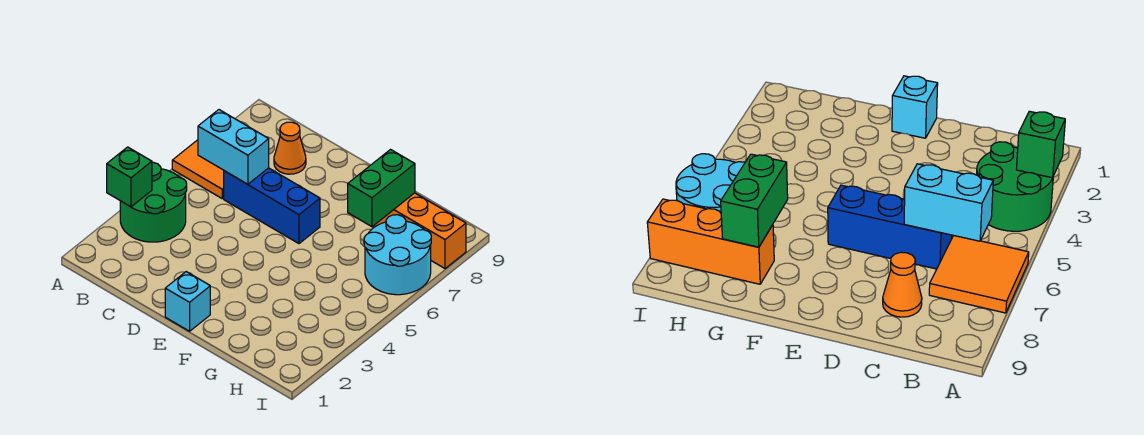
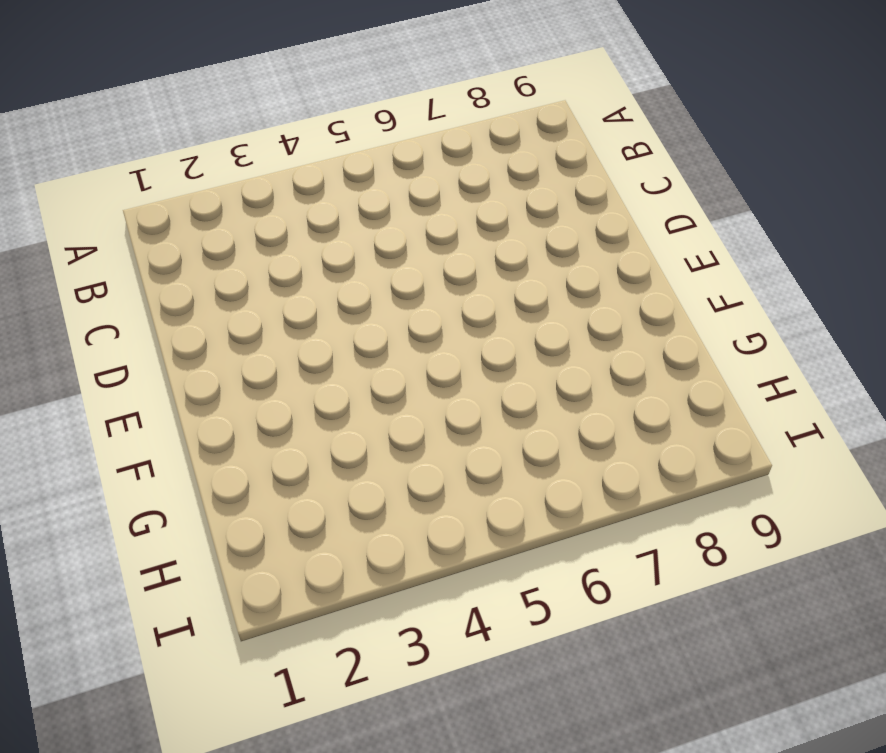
none -> green 2x2 round brick [120,162,187,242]
none -> orange 2x2 tile [172,140,224,198]

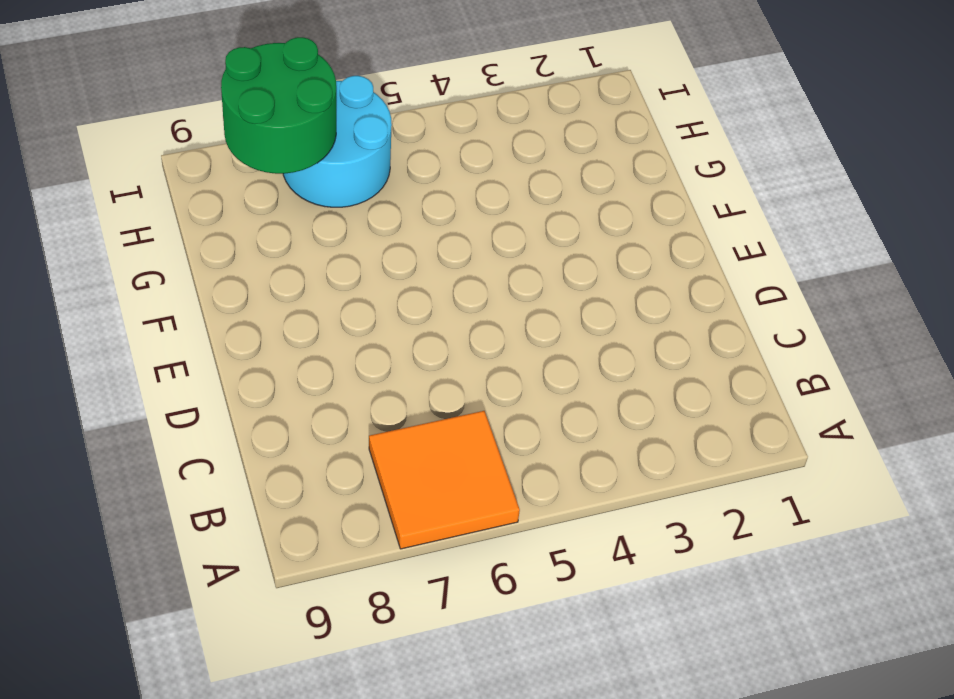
green 2x2 round brick [221,37,336,174] -> green 2x2 round brick moved to [120,162,187,242]
none -> blue 1x3 brick [224,168,320,244]
none -> orange 1x1 cone [274,122,306,174]

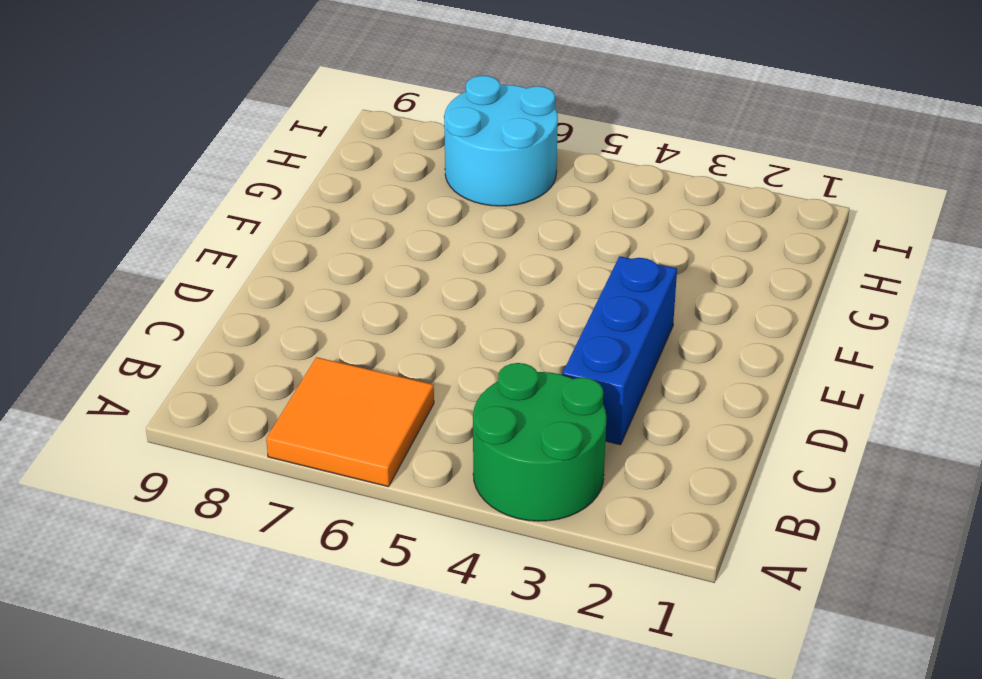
blue 1x3 brick [563,256,677,445] -> blue 1x3 brick moved to [224,168,320,244]
none -> orange 1x1 cone [274,122,306,174]
none -> cyan 1x1 brick [165,272,210,331]

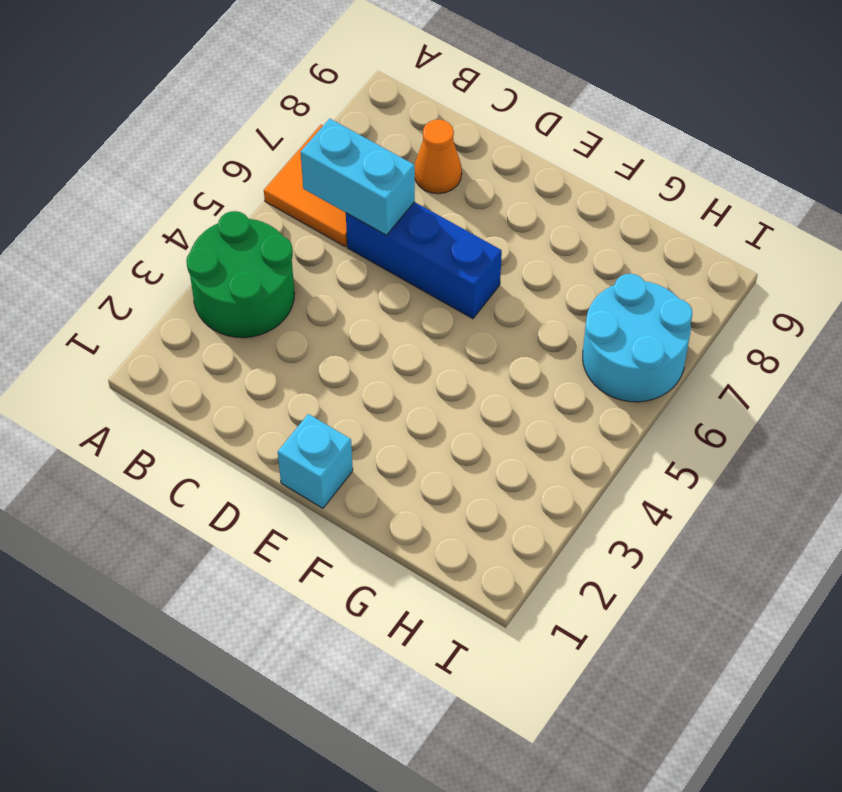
none -> orange 1x3 brick [373,193,466,269]
none -> green 1x1 brick [107,147,152,207]

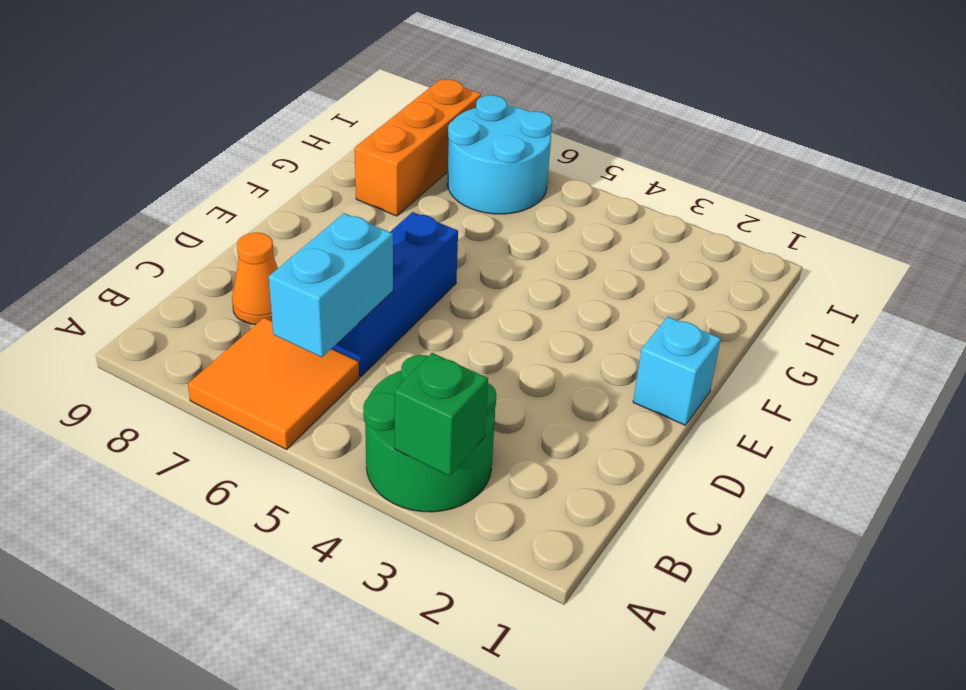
none -> green 1x2 brick [348,150,415,227]

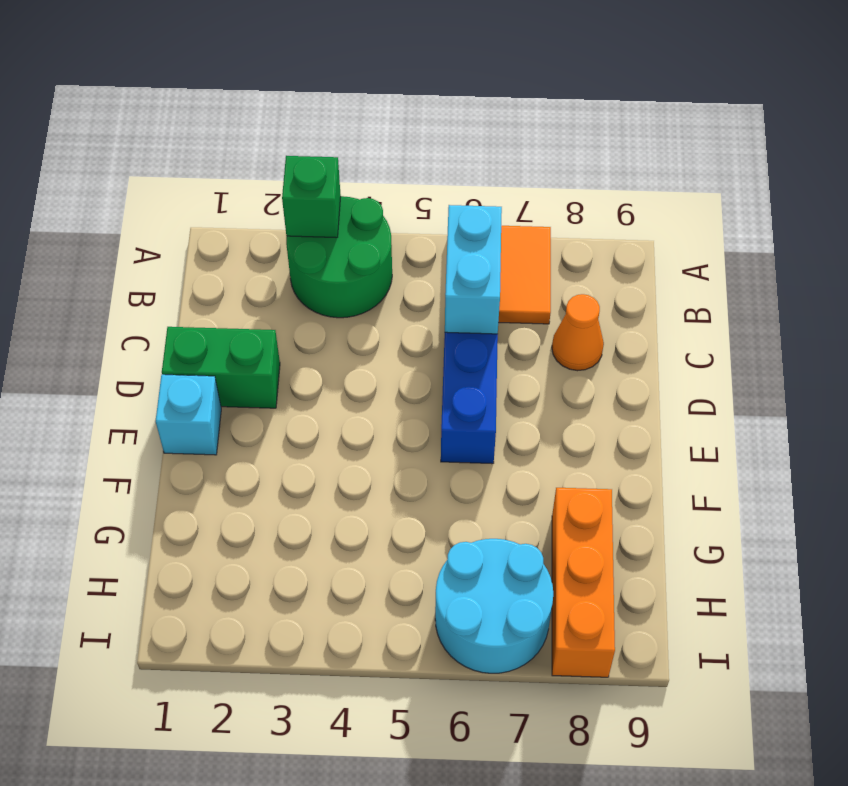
green 1x2 brick [162,327,280,408] -> green 1x2 brick moved to [348,150,415,227]

